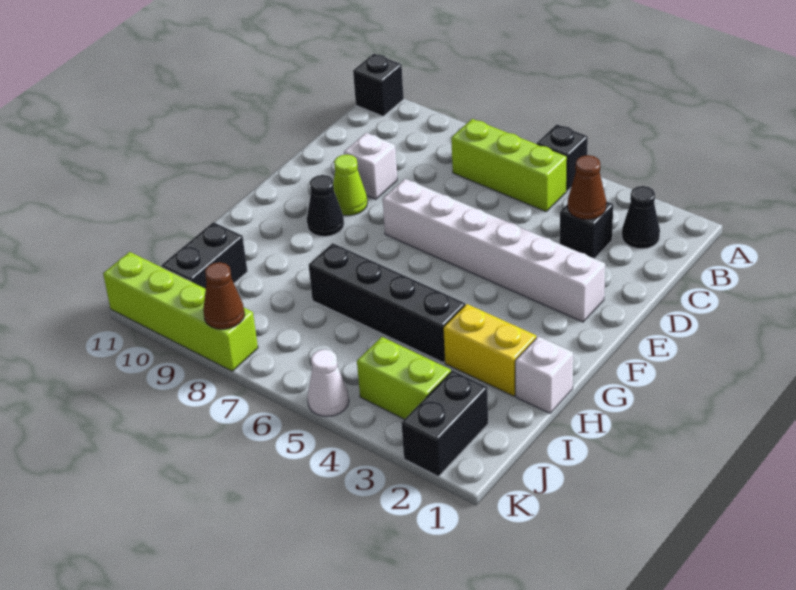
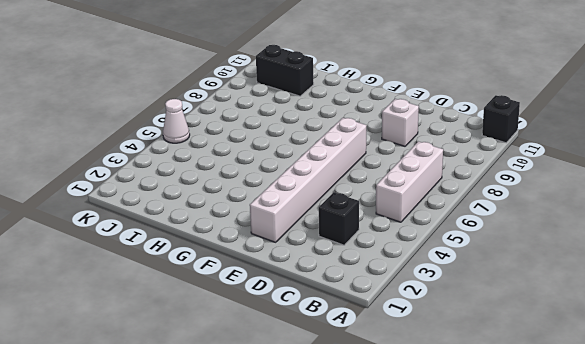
white 1x3 brick [376,142,443,222] -> lime 1x3 brick [451,119,567,211]
none -> black 1x1 brick [537,124,588,191]
none -> black 1x1 cone [622,186,660,249]
none -> lime 1x1 cone [333,155,367,216]

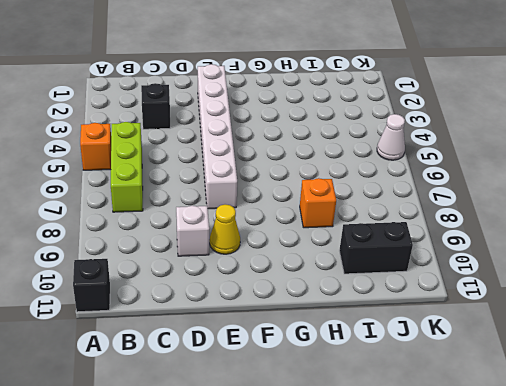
orange 1x1 brick [80,123,111,170] -> black 1x1 brick [537,124,588,191]
yellow 1x1 cone [210,204,240,254] -> lime 1x1 cone [333,155,367,216]
orange 1x1 brick [300,178,336,228] -> none
none -> black 1x1 cone [622,186,660,249]
none -> black 1x1 cone [307,175,344,237]
none -> white 1x1 brick [515,336,573,413]

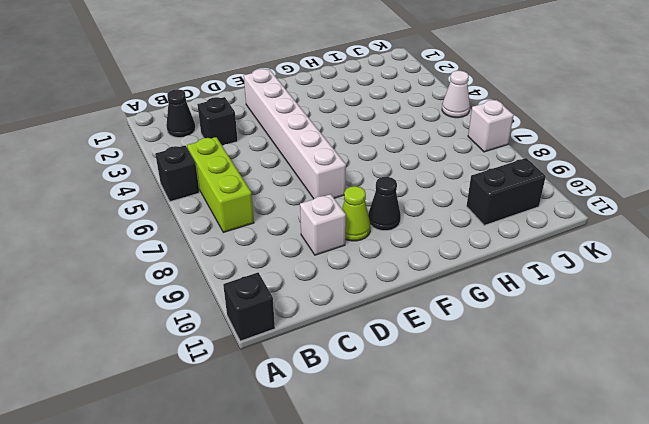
white 1x1 brick [468,100,514,152] -> white 1x1 brick moved to [515,336,573,413]
none -> yellow 1x2 brick [443,304,536,396]
none -> black 1x4 brick [309,243,465,363]
none -> black 1x2 brick [402,370,488,477]

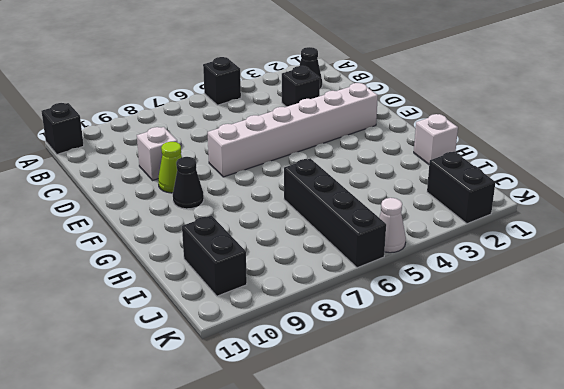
black 1x4 brick [284,158,386,268] -> black 1x4 brick turned to [309,243,465,363]
none -> lime 1x3 brick [451,119,567,211]
none -> yellow 1x2 brick [443,304,536,396]
none -> lime 1x2 brick [357,337,451,419]

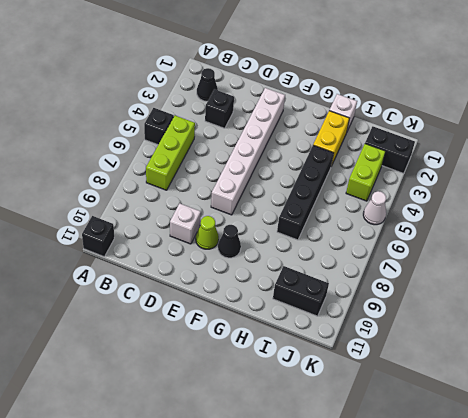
none -> lime 1x4 brick [103,252,258,371]
none -> brown 1x1 cone [568,155,606,220]
none -> brown 1x1 cone [203,262,245,329]

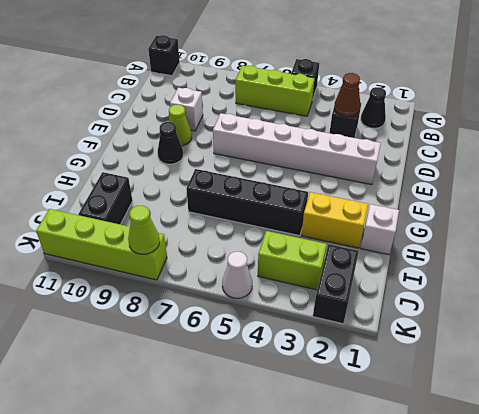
lime 1x1 cone [128,206,160,254] -> brown 1x1 cone [203,262,245,329]

